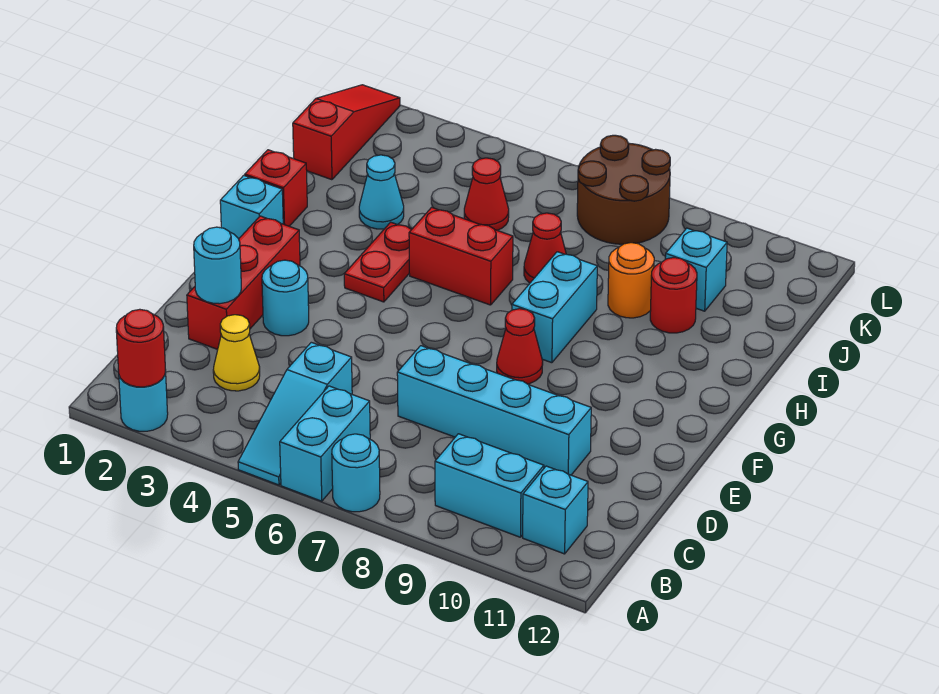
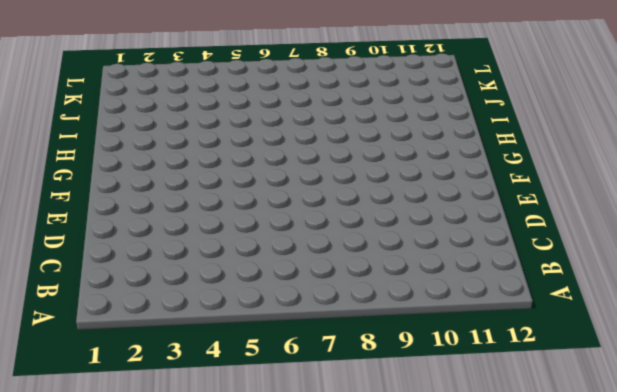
none -> cyan 1x1 round brick [119,371,168,431]
none -> cyan 1x3 slope [238,342,352,485]
none -> cyan 1x2 brick [280,386,370,501]

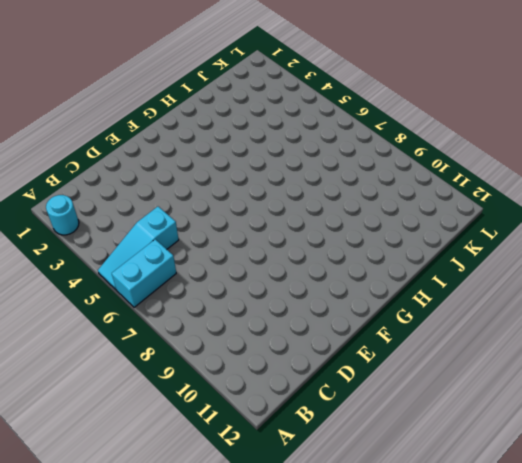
none -> cyan 1x1 round brick [332,434,380,512]
none -> cyan 1x2 brick [435,434,544,537]
none -> cyan 1x1 brick [523,466,588,554]

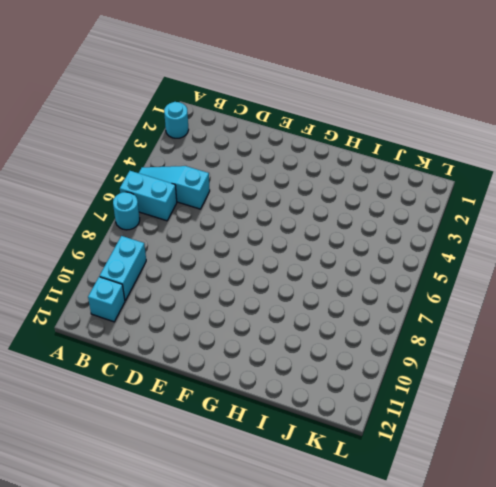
none -> yellow 1x1 cone [213,315,260,391]
none -> red 1x3 brick [187,216,300,349]
none -> cyan 1x4 brick [397,346,591,475]

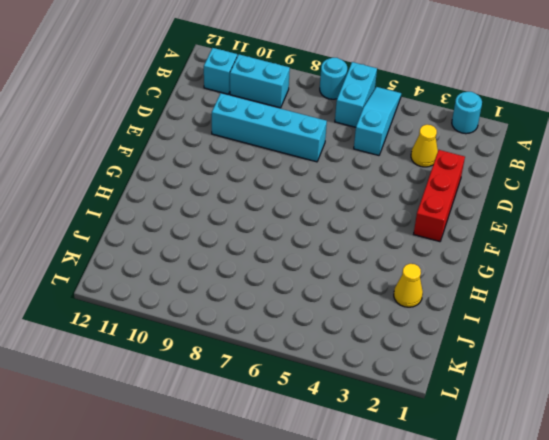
yellow 1x1 cone [394,264,423,307] -> none
none -> cyan 1x1 round brick [262,260,309,336]
none -> red 1x1 cone [497,309,543,384]
none -> cyan 1x1 brick [220,175,283,239]

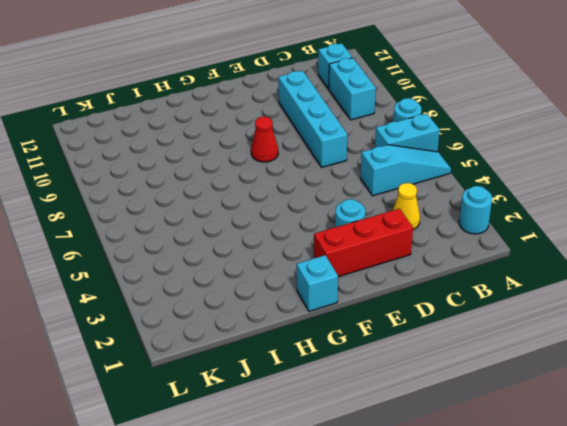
none -> red 1x2 plate [344,222,411,302]
none -> cyan 1x2 brick [512,252,597,363]
none -> red 1x1 brick [245,150,307,226]

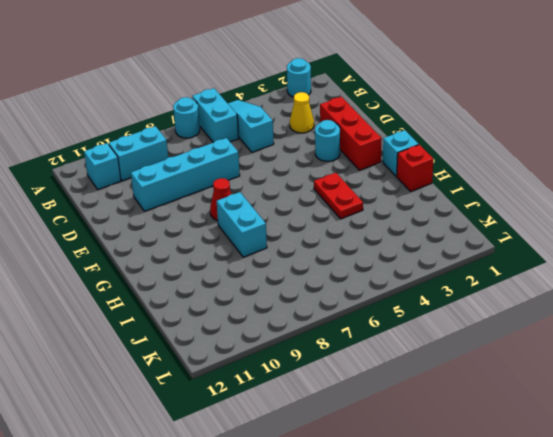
none -> red 1x2 brick [409,207,513,305]
none -> cyan 1x1 cone [359,155,404,229]
none -> red 1x1 cone [524,213,566,283]

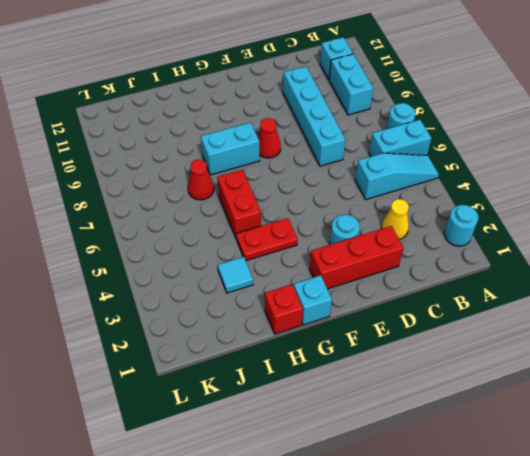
cyan 1x1 tile [218,257,253,293] -> cyan 1x1 cone [359,155,404,229]
none -> orange 1x1 round brick [608,243,654,318]
none -> red 1x1 round brick [650,258,697,333]
none -> red 1x3 slope [293,85,400,180]

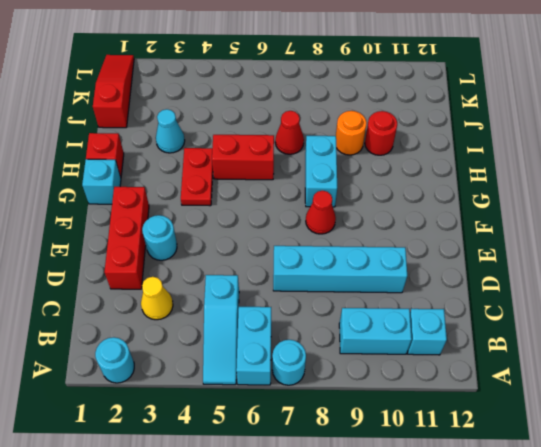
none -> red 1x1 cone [464,158,509,230]
none -> cyan 1x1 brick [665,228,727,311]
none -> brown 2x2 round brick [577,135,670,244]

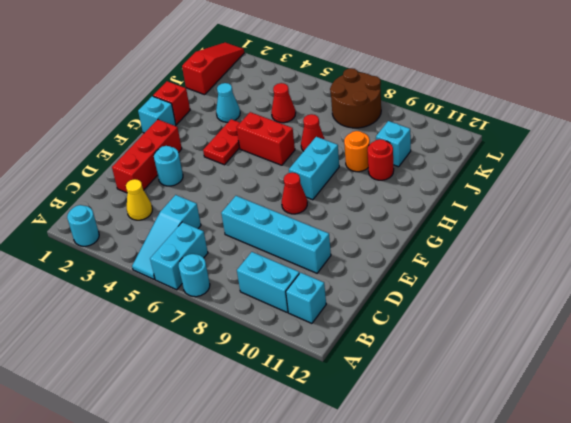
none -> red 1x1 round brick [116,309,166,387]
none -> cyan 1x1 round brick [194,227,241,304]

